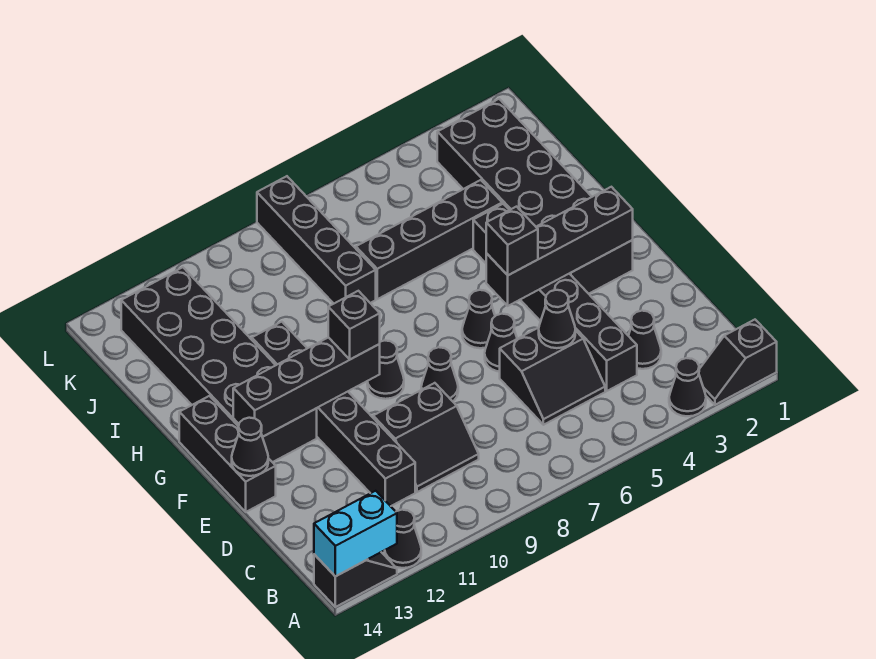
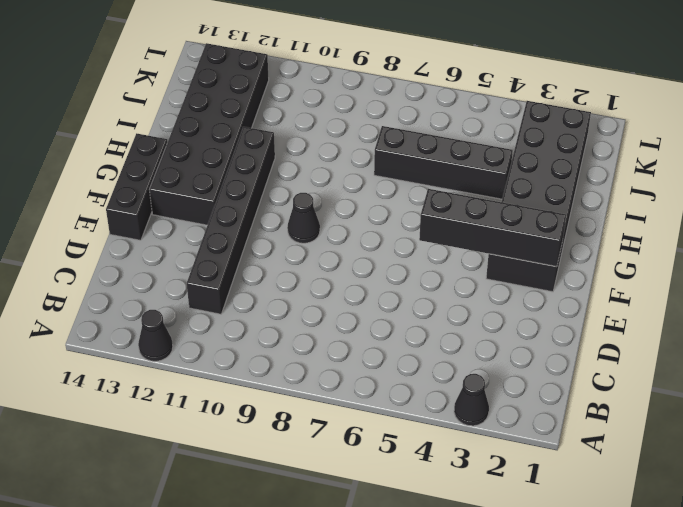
none -> black 1x2 slope [699,320,777,405]
none -> black 1x2 slope [314,552,397,607]
none -> black 1x1 cone [629,311,661,369]

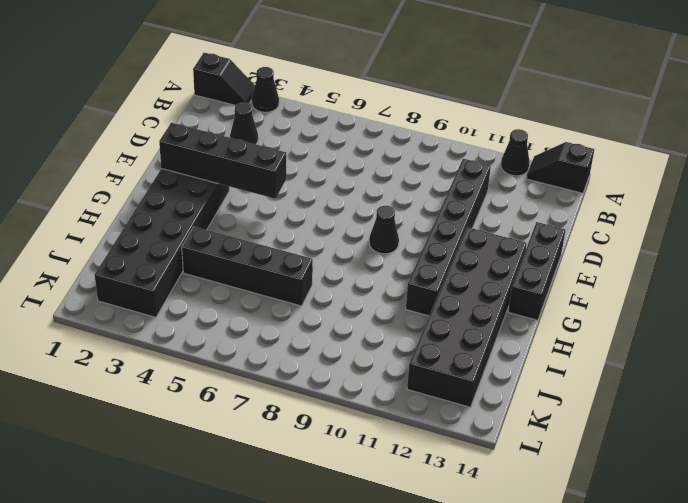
none -> black 1x6 brick [473,204,637,391]
none -> black 2x2 slope [500,328,605,425]
none -> black 2x2 slope [373,383,479,492]

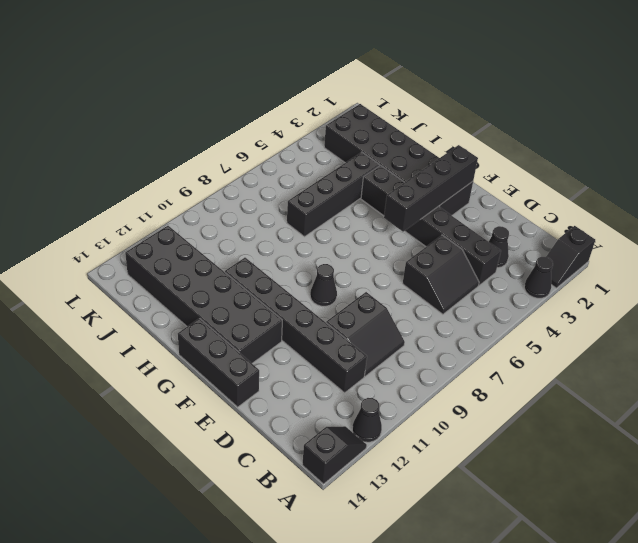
none -> black 1x1 cone [485,314,517,372]
none -> black 1x1 cone [421,347,458,401]
none -> black 1x1 cone [462,290,495,348]

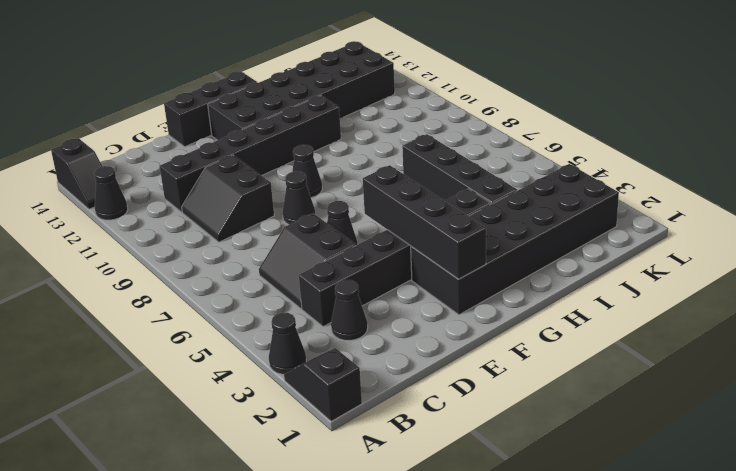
none -> black 1x1 cone [462,290,495,348]
none -> black 1x4 brick [257,176,376,303]
none -> cyan 1x2 brick [314,491,397,576]

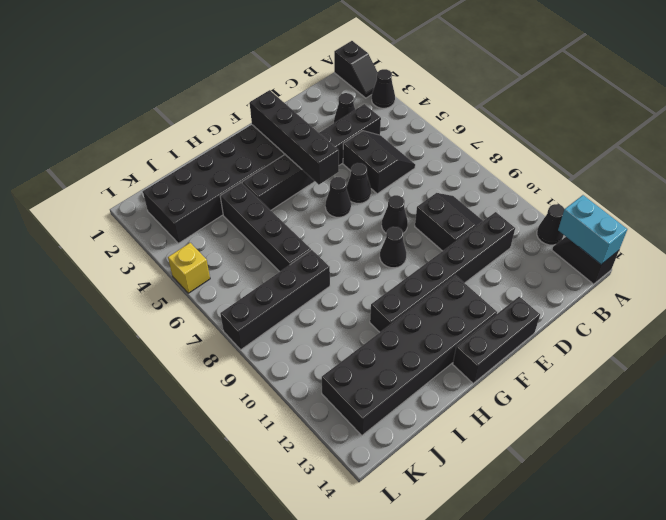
yellow 1x1 brick [168,243,210,293] -> none
none -> black 1x1 cone [539,290,575,348]
none -> black 1x1 cone [232,418,268,476]
none -> black 1x4 brick [233,337,380,437]

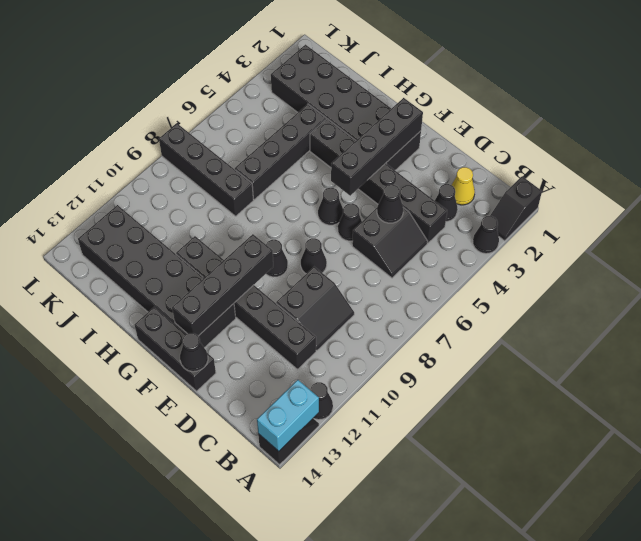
yellow 1x1 cone [452,167,475,205] -> none
none -> black 1x1 brick [486,207,538,275]
none -> black 1x1 brick [328,291,380,359]

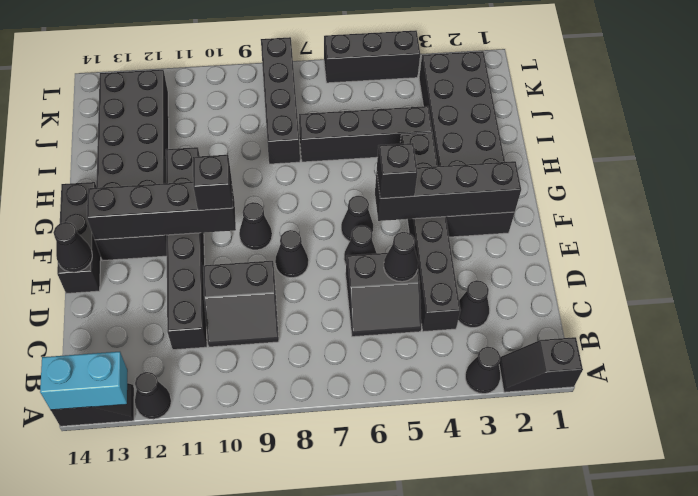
black 1x3 brick [324,31,420,83] -> none

